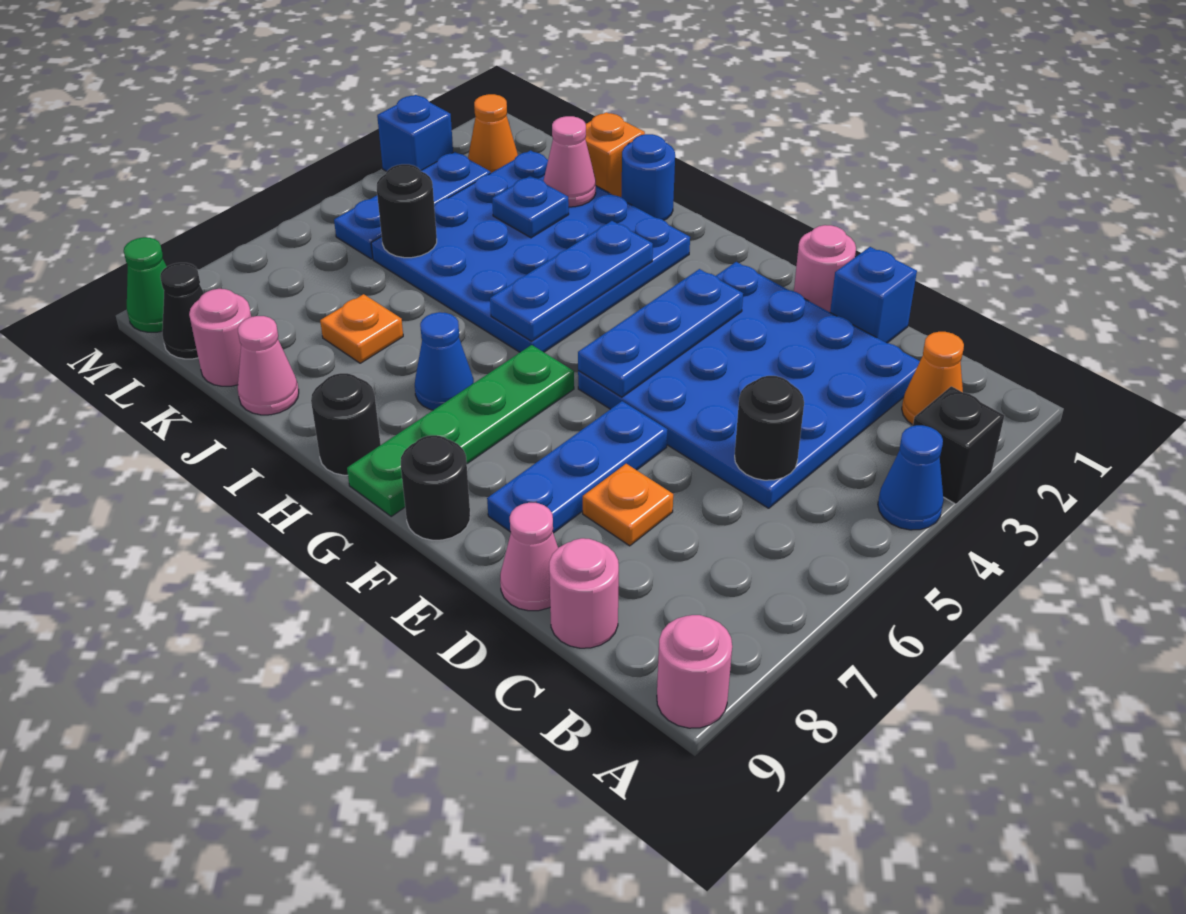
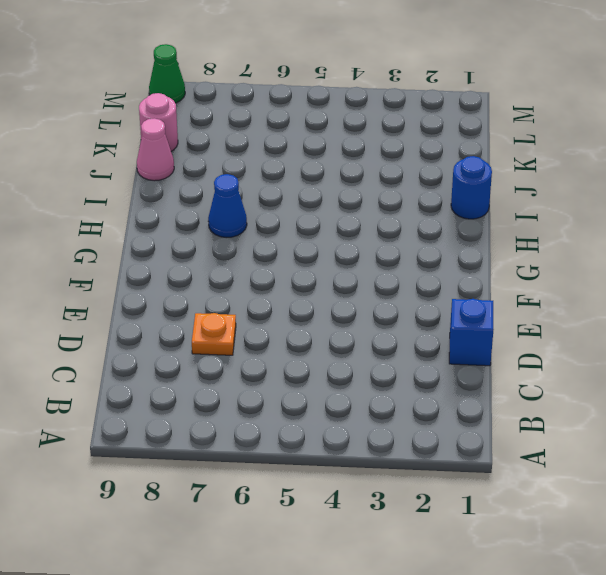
none -> black 1x1 brick [913,386,1004,504]
none -> blue 1x1 cone [878,425,944,530]
none -> pink 1x1 round brick [657,615,732,728]
none -> orange 1x1 cone [902,332,964,425]

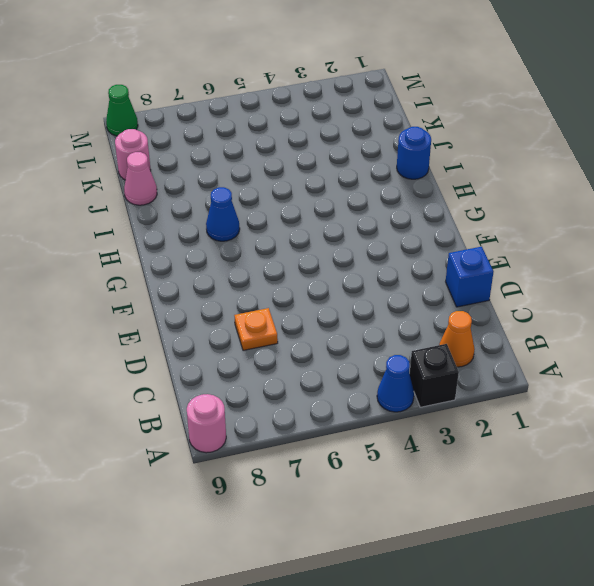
none -> blue 4x4 plate [578,262,920,508]
none -> pink 1x1 round brick [549,538,619,648]
none -> pink 1x1 cone [500,503,558,611]
none -> pink 1x1 round brick [794,225,856,312]

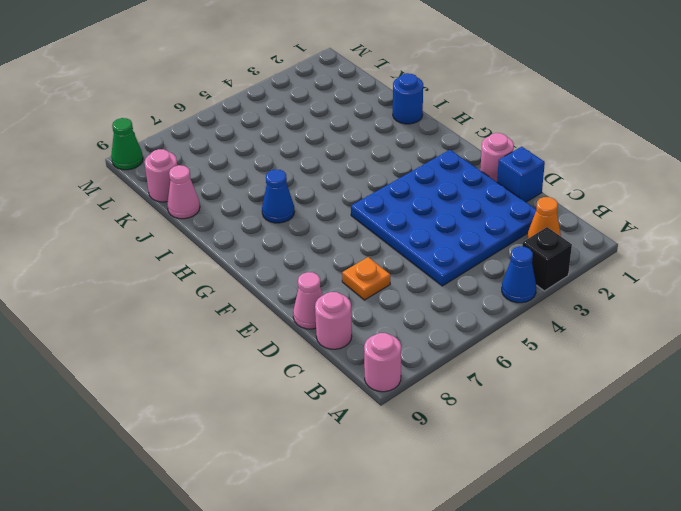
none -> blue 1x3 plate [487,401,667,533]
none -> black 1x1 round brick [401,435,470,540]
none -> green 1x4 plate [347,345,574,516]
none -> blue 4x4 plate [371,150,690,352]

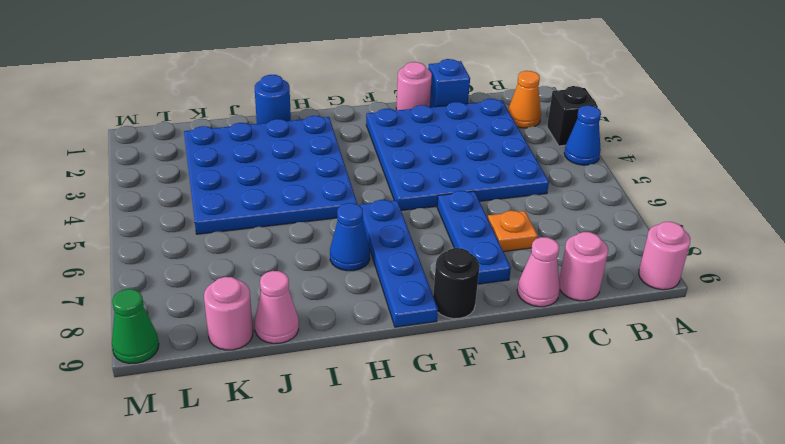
blue 1x4 plate [360,200,438,327] -> green 1x4 plate [347,345,574,516]
none -> black 1x1 round brick [311,373,381,475]
none -> orange 1x1 brick [585,112,645,197]
none -> orange 1x1 plate [320,294,403,363]
none -> orange 1x1 cone [468,94,518,173]

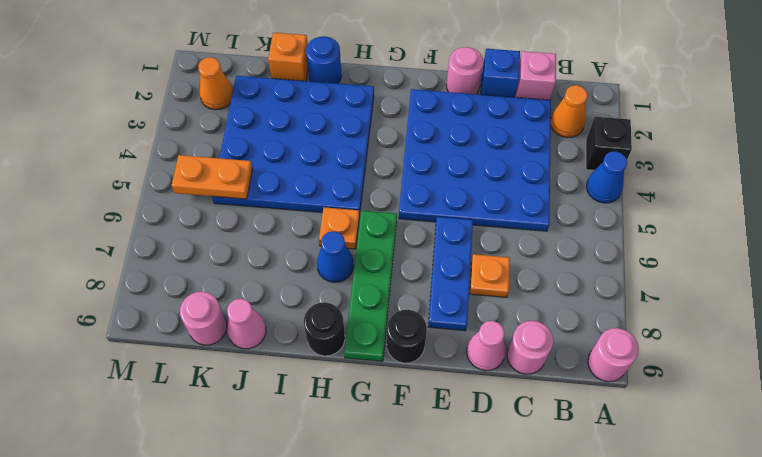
pink 1x1 brick [516,51,556,100] -> none
orange 1x1 plate [319,207,360,249] -> orange 1x1 plate moved to [320,294,403,363]
orange 1x2 plate [172,155,253,199] -> black 1x1 round brick [377,164,437,258]
none -> blue 1x3 plate [334,152,490,259]
none -> black 1x1 cone [160,263,204,359]
none -> blue 1x1 brick [377,95,453,171]
none -> green 1x1 cone [124,237,167,332]

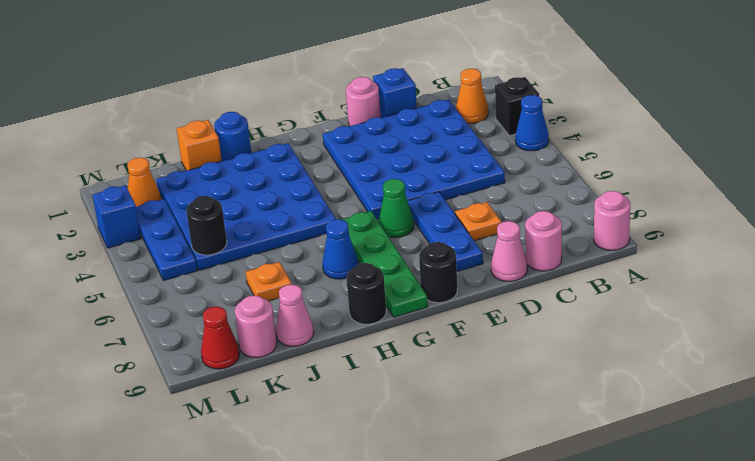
green 1x1 cone [379,179,414,237] -> green 1x1 cone moved to [124,237,167,332]
red 1x1 cone [201,307,239,369] -> black 1x1 cone [160,263,204,359]
none -> black 1x1 round brick [735,376,804,480]
none -> blue 1x3 plate [578,269,743,397]
none -> blue 1x3 plate [490,221,653,341]
none -> pink 1x1 cone [544,116,596,207]

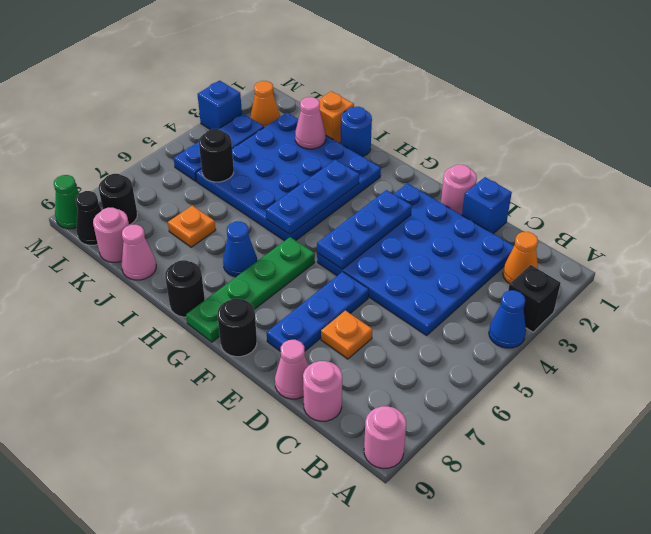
black 1x1 round brick [99,174,137,225] -> black 1x1 round brick moved to [735,376,804,480]
none -> blue 1x1 plate [492,176,569,238]

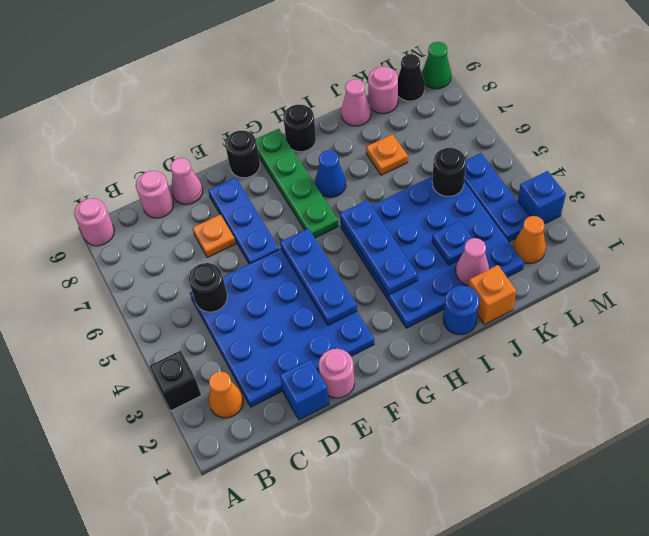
none -> blue 1x1 cone [878,425,944,530]

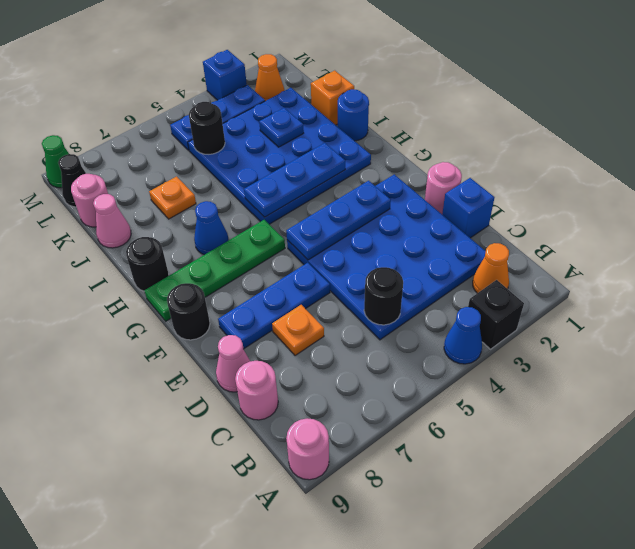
none -> pink 1x1 cone [544,116,596,207]

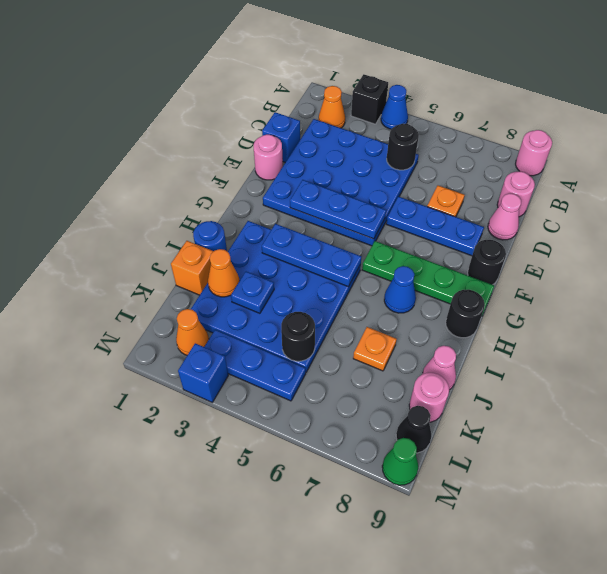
orange 1x1 cone [208,249,239,297] -> pink 1x1 cone [544,116,596,207]

